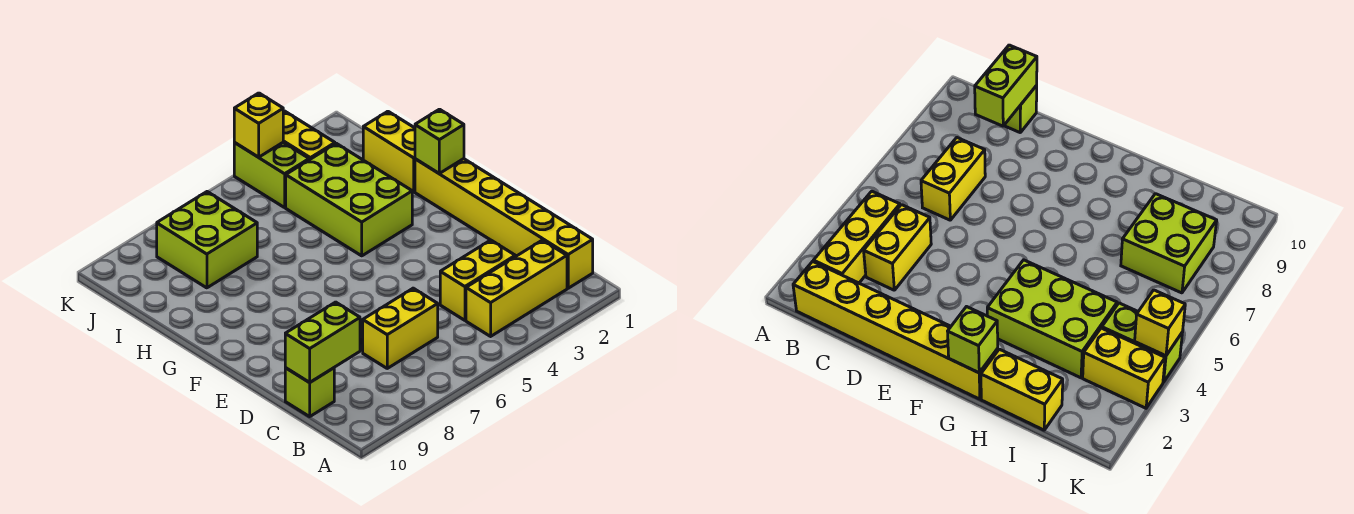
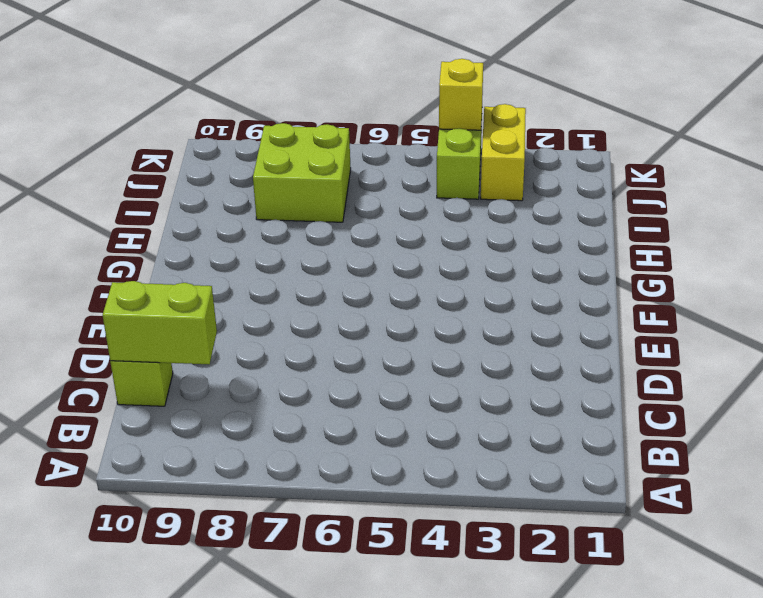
none -> yellow 1x6 brick [415,159,593,288]
none -> yellow 1x3 brick [466,240,567,336]
none -> yellow 1x2 brick [440,240,515,320]

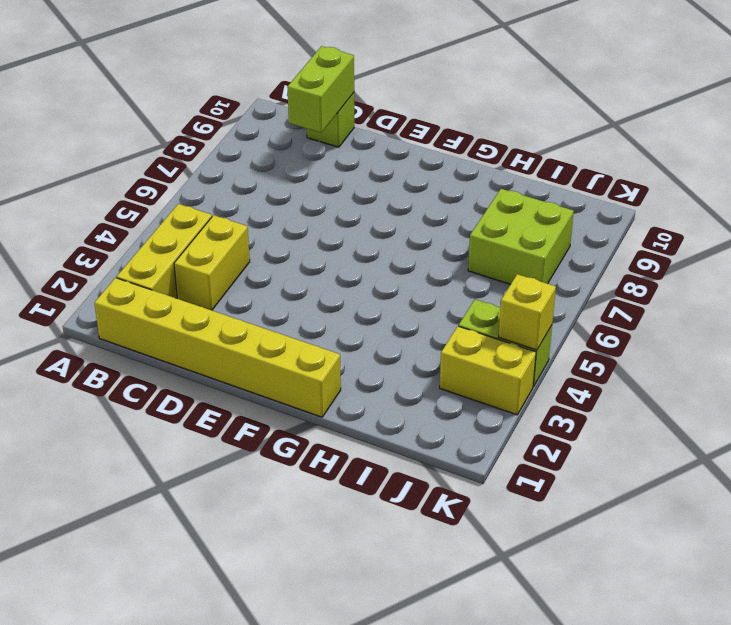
none -> yellow 1x2 brick [363,288,438,368]
none -> lime 2x3 brick [286,143,412,256]
none -> yellow 1x2 brick [363,111,415,192]

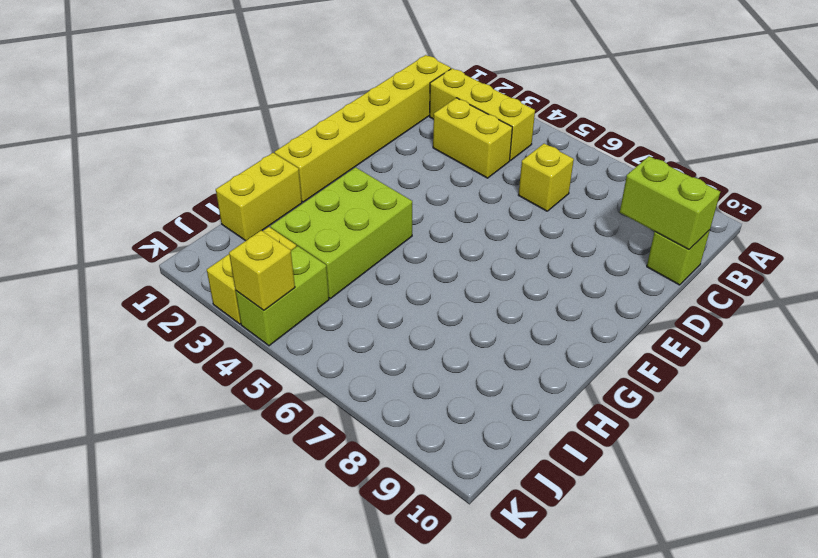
yellow 1x1 brick [519,144,574,211] -> yellow 1x2 brick [363,288,438,368]
none -> lime 2x2 brick [157,192,257,288]
none -> lime 1x1 brick [415,109,464,173]

